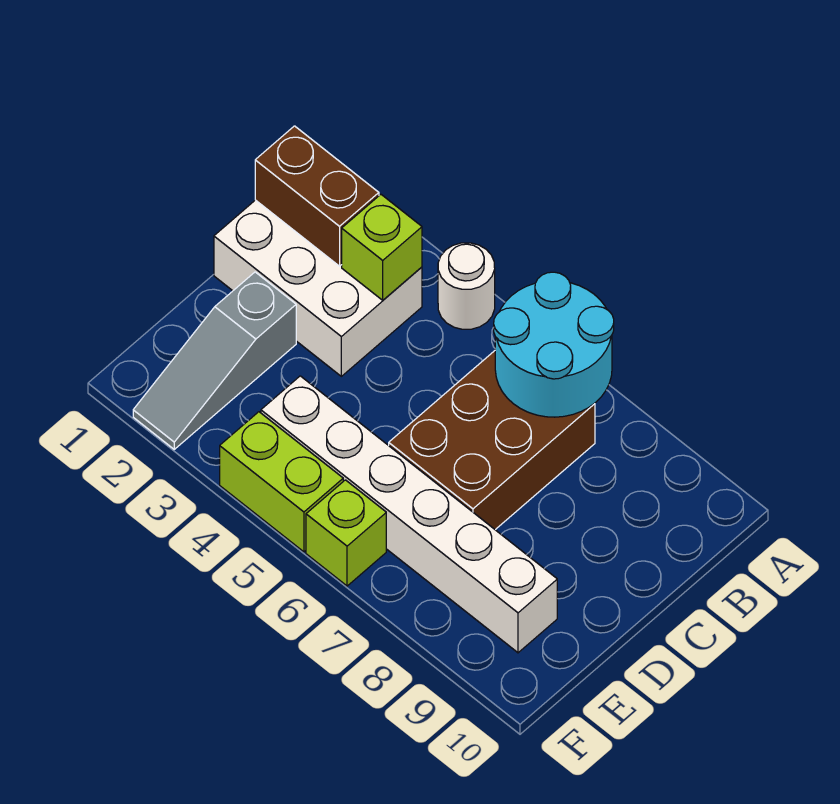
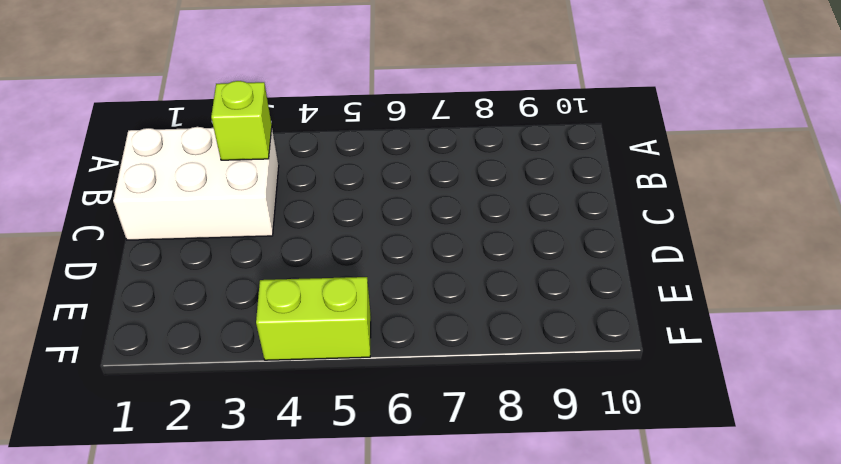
none -> white 1x1 round brick [438,243,495,329]
none -> brown 2x3 brick [389,351,595,530]

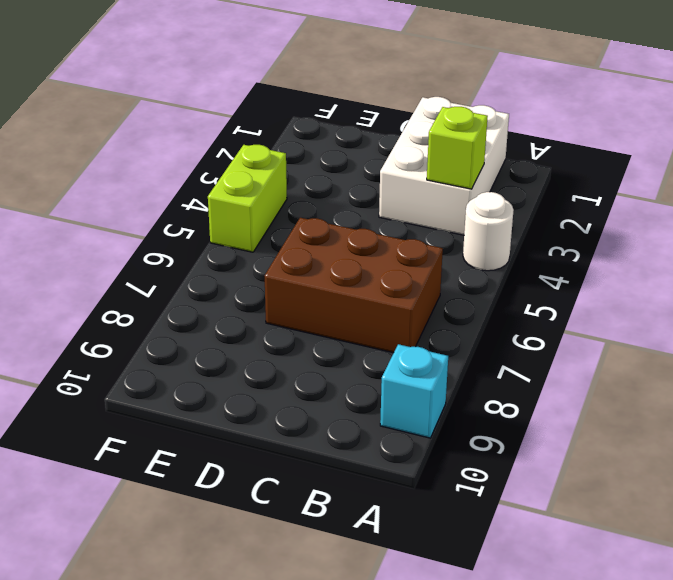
cyan 1x1 brick [380,344,448,438] -> none
none -> grey 1x3 slope [133,272,296,449]
none -> white 1x6 brick [261,376,557,653]

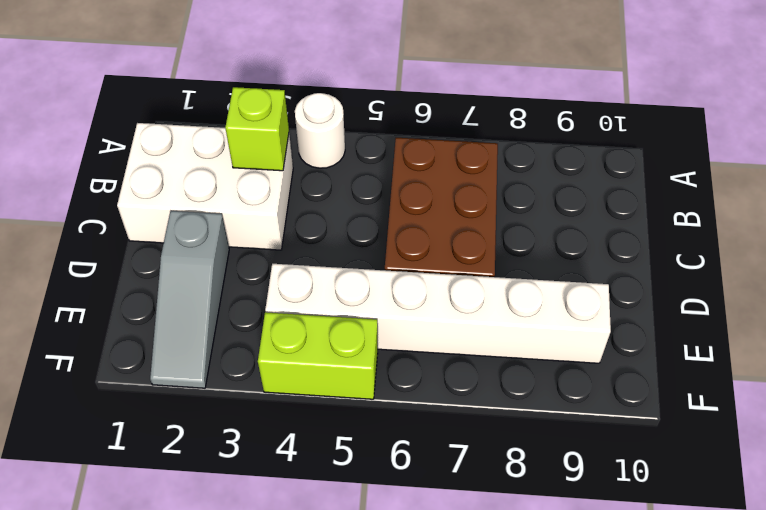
none -> lime 1x1 brick [306,480,386,586]
none -> cyan 2x2 round brick [494,272,614,417]

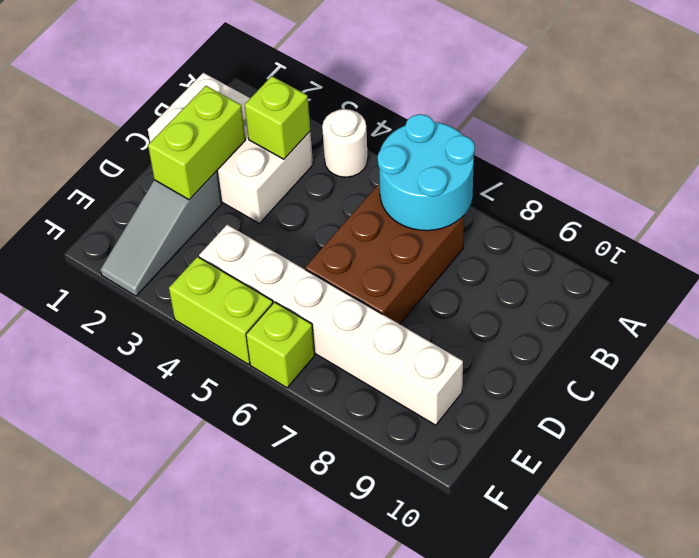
lime 1x2 brick [148,86,245,200] -> none
none -> brown 1x2 brick [255,126,379,266]

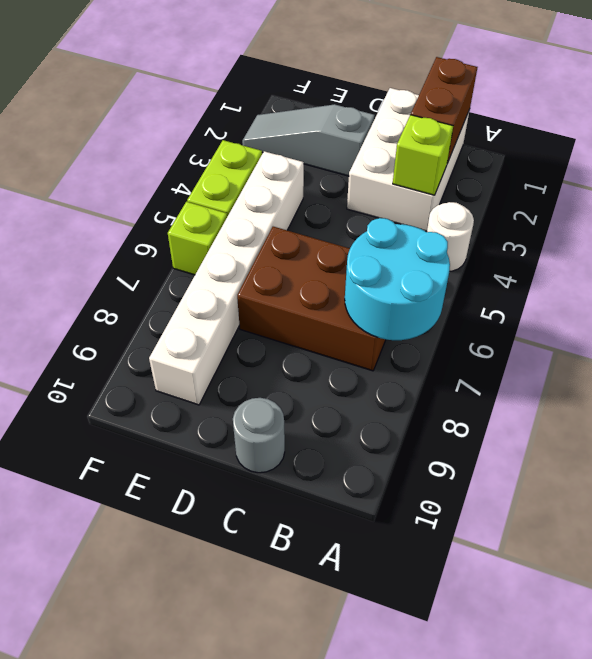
grey 1x1 round brick [233,398,285,473] -> none

